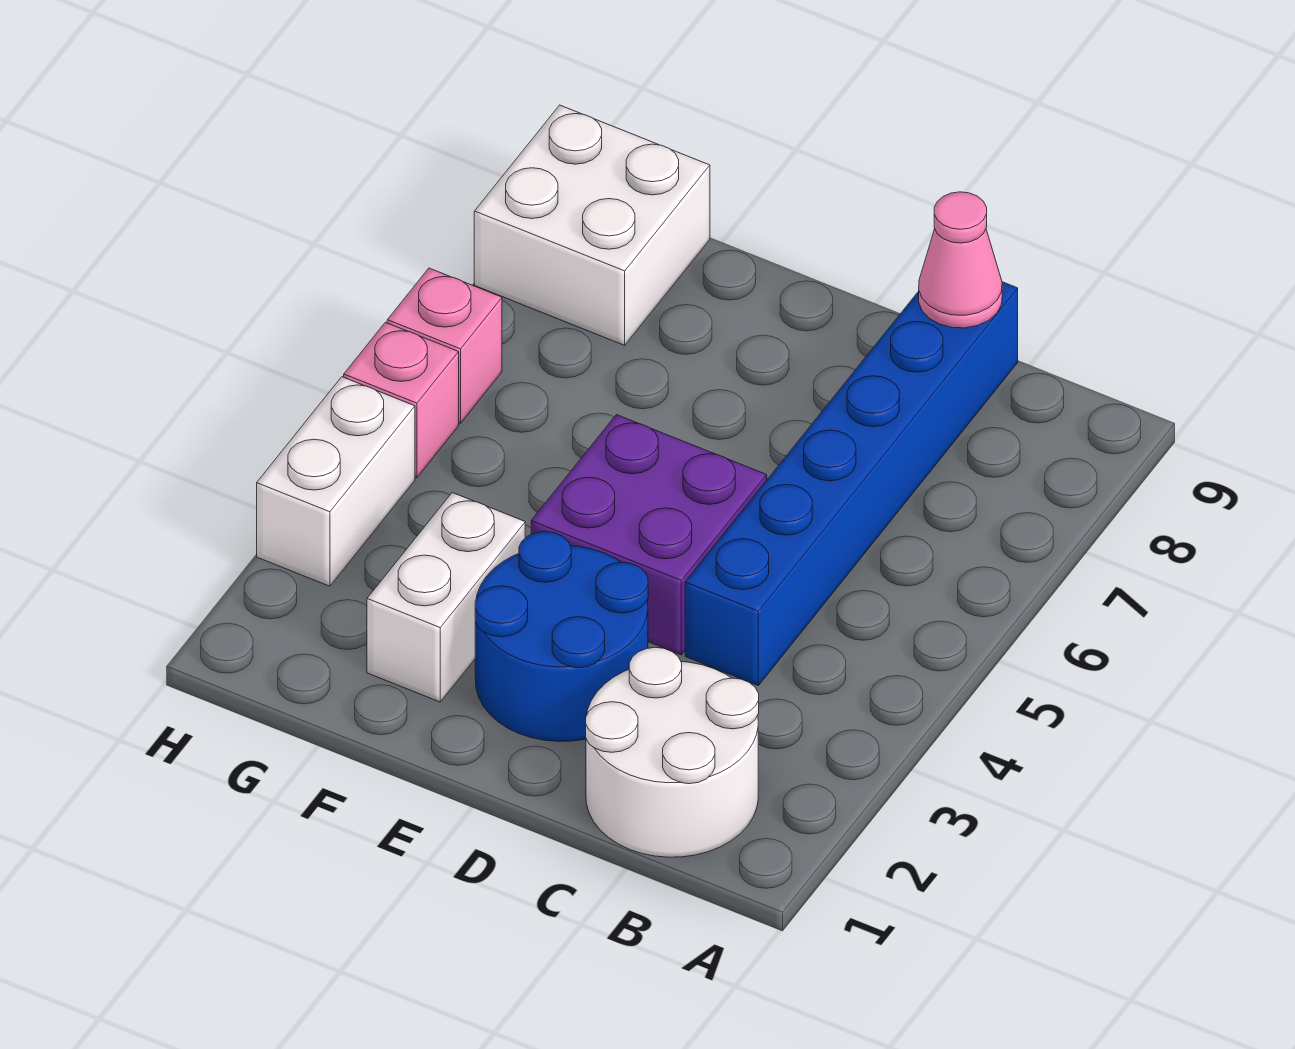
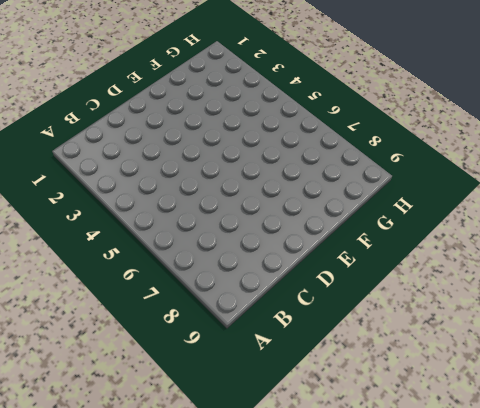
none -> white 2x2 round brick [586,647,759,857]
none -> blue 1x6 brick [685,282,1018,685]

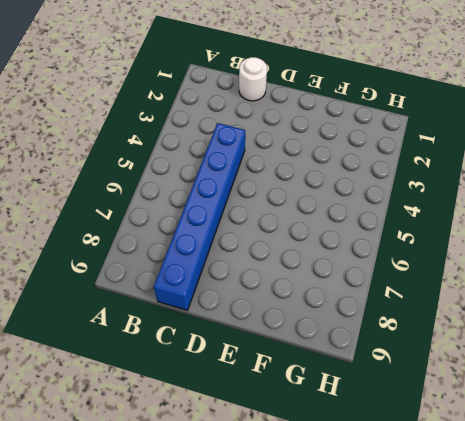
white 1x1 round brick [239,57,267,101] -> white 2x2 round brick [586,647,759,857]
none -> blue 2x2 round brick [475,532,648,742]
none -> purple 2x2 brick [531,415,767,655]

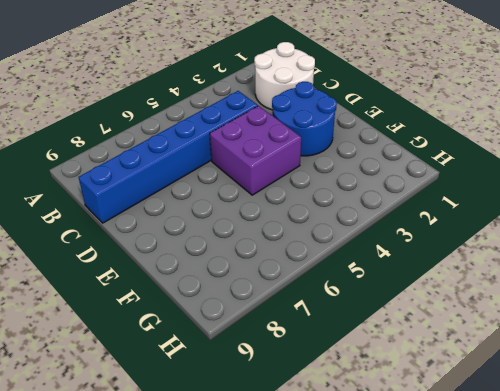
none -> white 1x2 brick [367,493,525,702]
none -> white 2x2 brick [474,105,710,345]

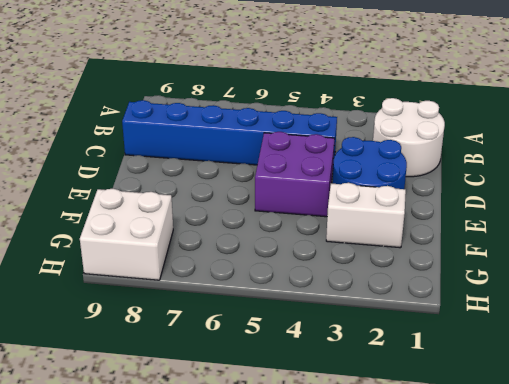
none -> white 1x2 brick [257,377,415,586]
none -> pink 1x1 brick [344,322,459,478]

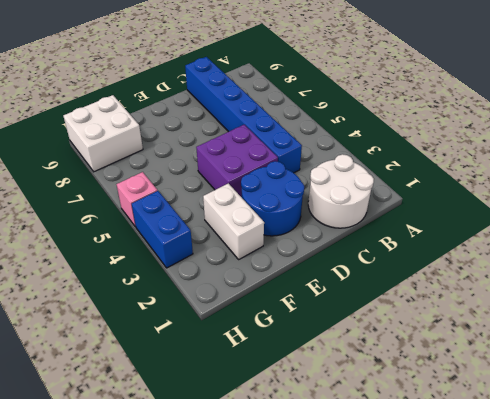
blue 1x2 brick [132,191,193,268] -> white 1x2 brick [257,377,415,586]
none -> pink 1x1 brick [387,268,502,423]
none -> pink 1x1 cone [919,192,1002,328]

